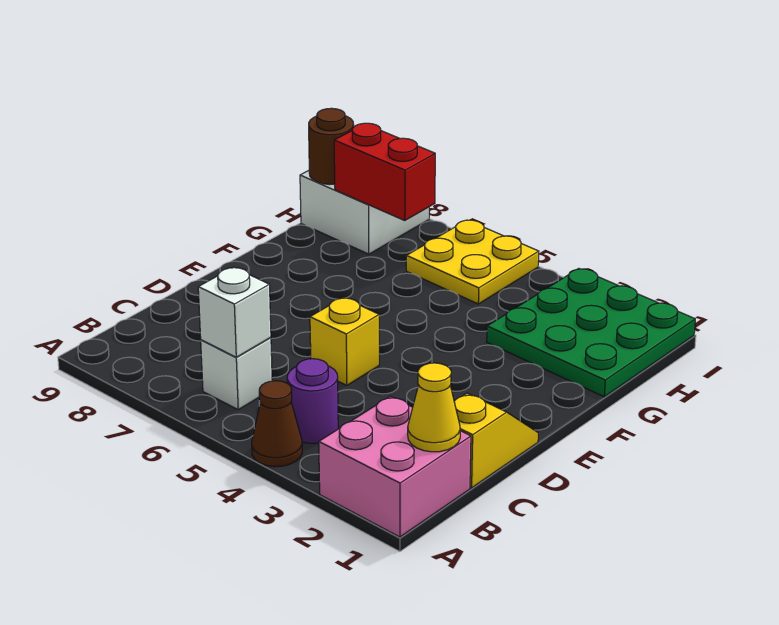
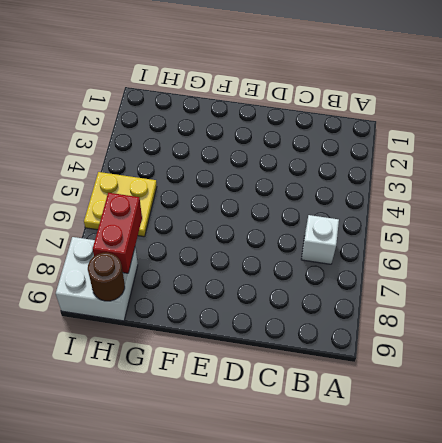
none -> pink 2x2 brick [319,396,471,537]
none -> brown 1x1 cone [252,381,302,467]
none -> purple 1x1 round brick [287,359,338,443]

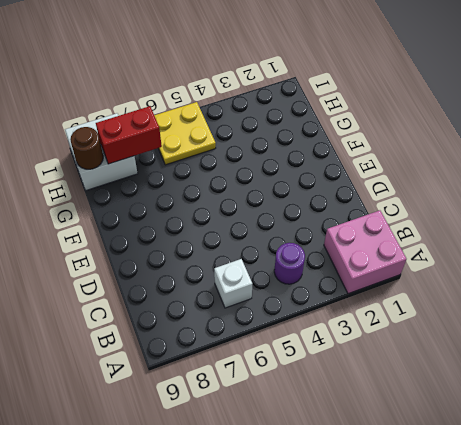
none -> brown 1x1 cone [252,381,302,467]
none -> yellow 1x2 slope [454,393,538,488]
none -> yellow 1x1 brick [310,298,379,385]

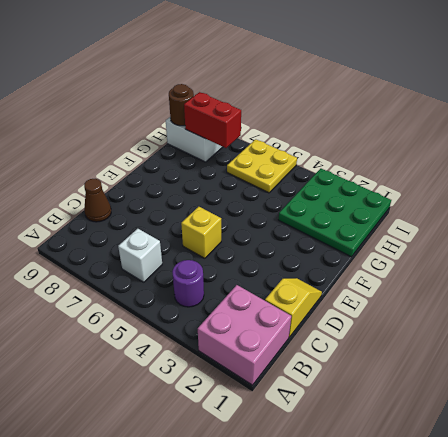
brown 1x1 cone [84,179,111,222] -> brown 1x1 cone moved to [252,381,302,467]
none -> yellow 1x1 cone [408,363,460,452]
none -> white 1x1 brick [198,267,271,357]

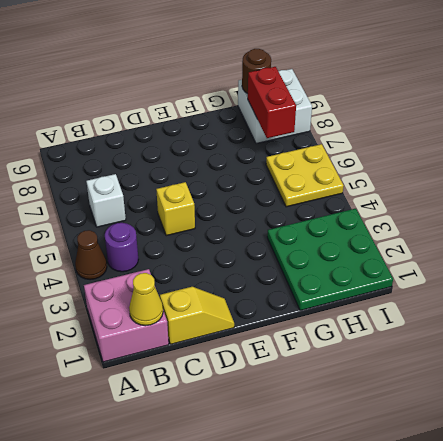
none -> white 1x1 brick [198,267,271,357]

